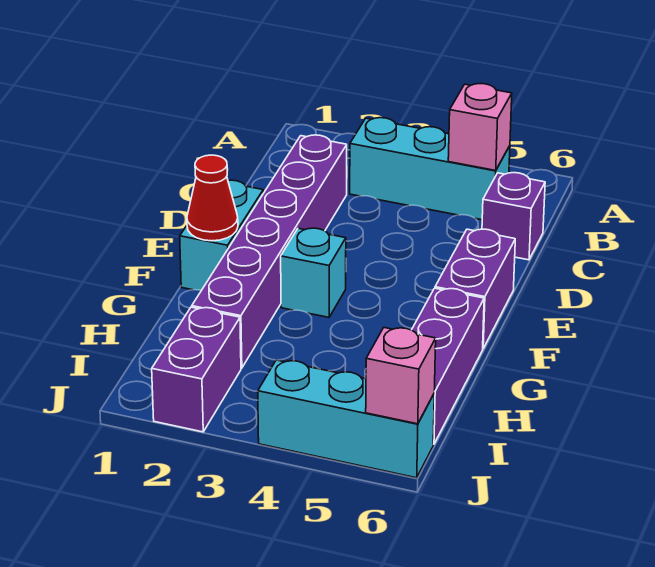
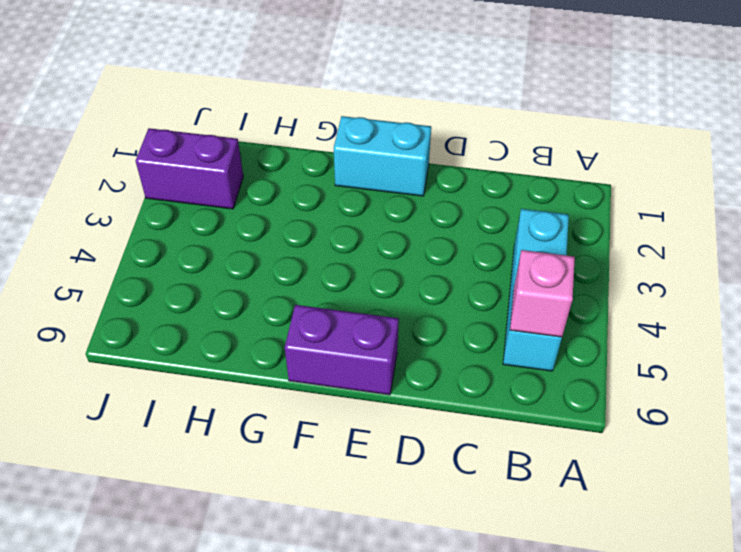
none -> purple 1x6 brick [192,135,347,368]
none -> purple 1x1 brick [482,173,545,260]
none -> cyan 1x1 brick [281,228,346,317]

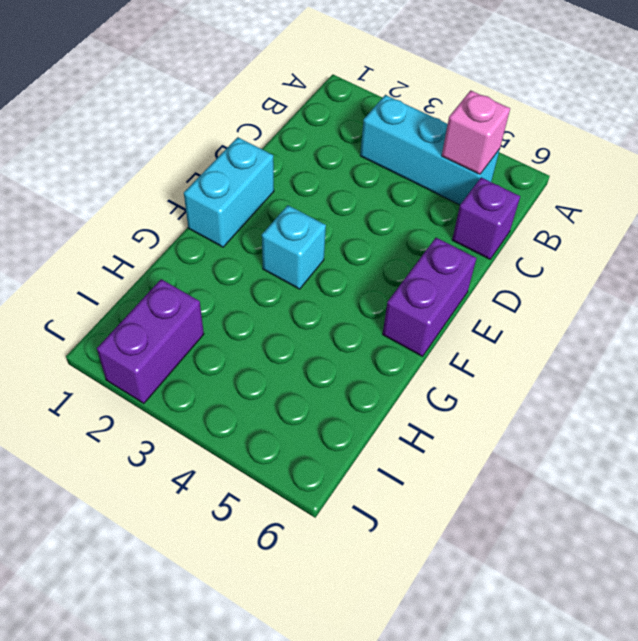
none -> purple 1x6 brick [192,135,347,368]
none -> purple 1x3 brick [412,288,484,444]
none -> cyan 1x3 brick [258,360,434,478]

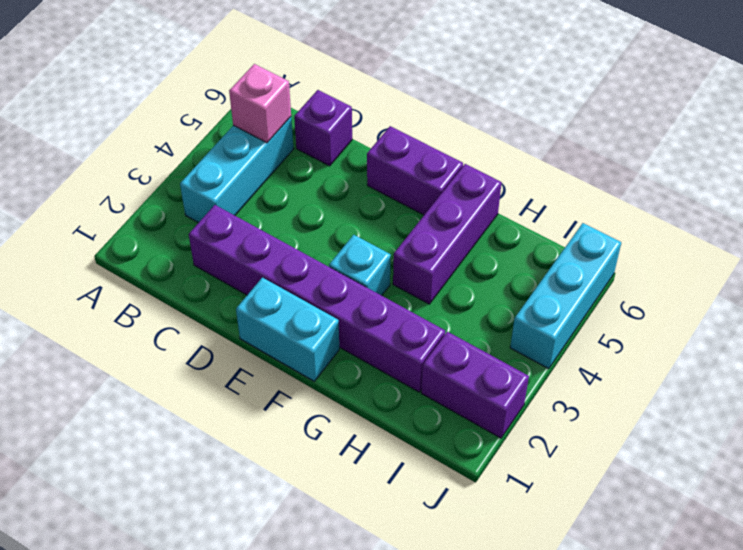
purple 1x3 brick [393,164,502,304] -> purple 1x3 brick turned to [412,288,484,444]
none -> red 1x1 cone [187,155,238,241]
none -> pink 1x1 brick [366,328,436,424]

